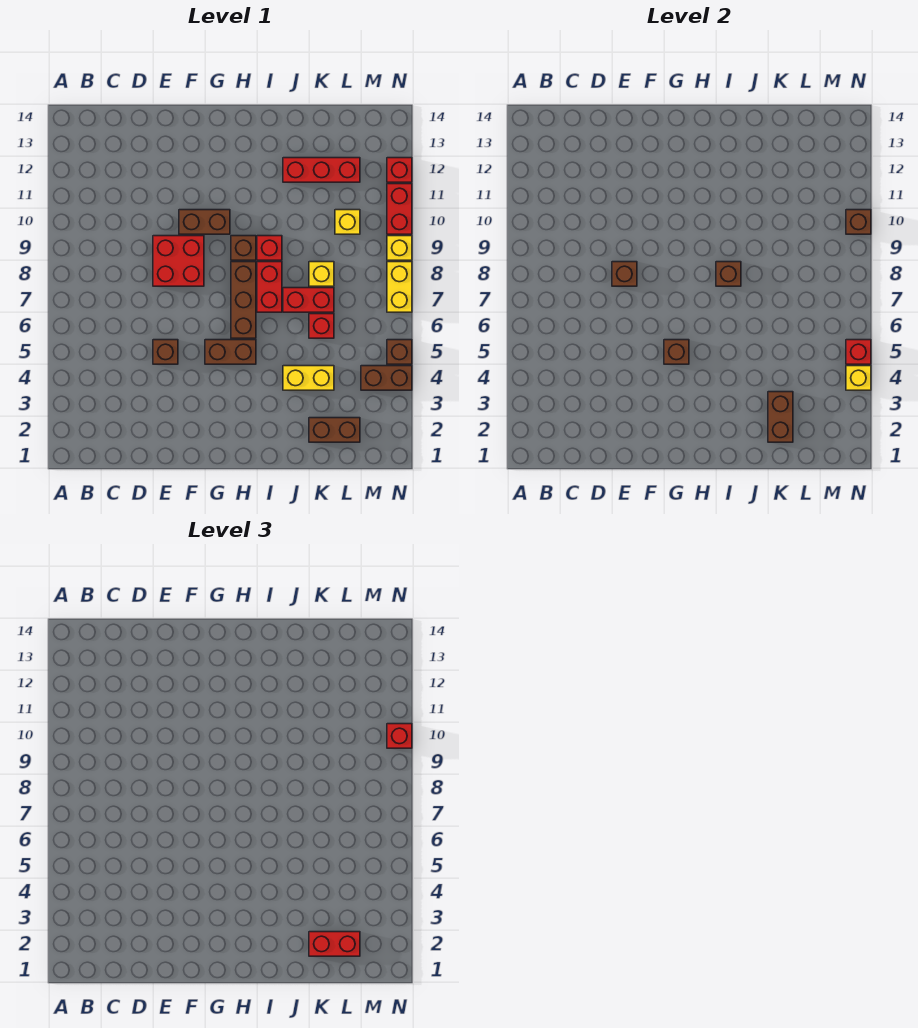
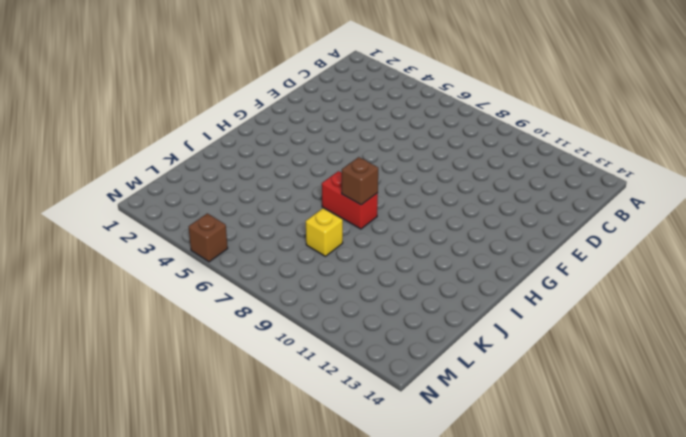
none -> brown 1x1 brick [153,340,178,364]
none -> red 2x2 brick [153,236,204,286]
none -> brown 1x2 brick [179,210,230,234]
none -> brown 1x2 brick [205,340,256,364]

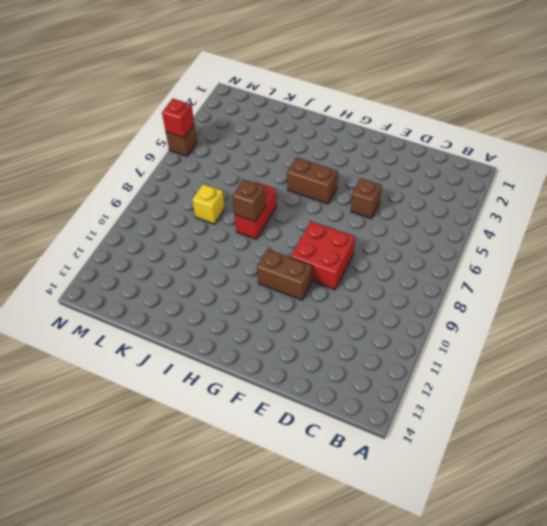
none -> brown 1x3 brick [231,262,256,338]
none -> brown 1x1 brick [231,236,256,260]
none -> red 1x1 brick [257,236,282,260]
none -> yellow 1x2 brick [283,366,334,390]

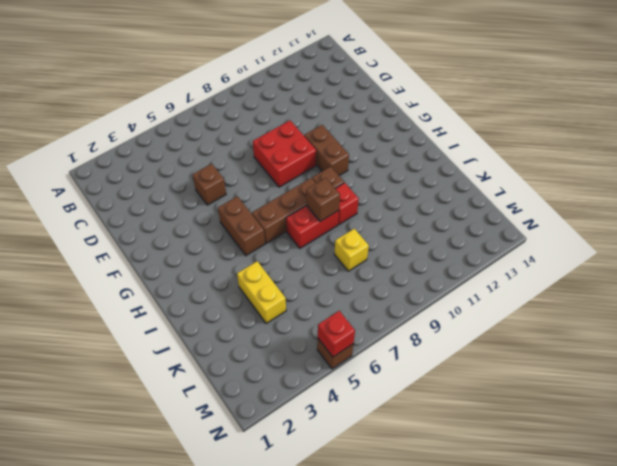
none -> red 1x2 brick [283,288,334,312]
none -> red 1x3 brick [283,158,360,182]
none -> brown 1x2 brick [309,418,360,442]
none -> red 1x1 brick [309,314,334,338]

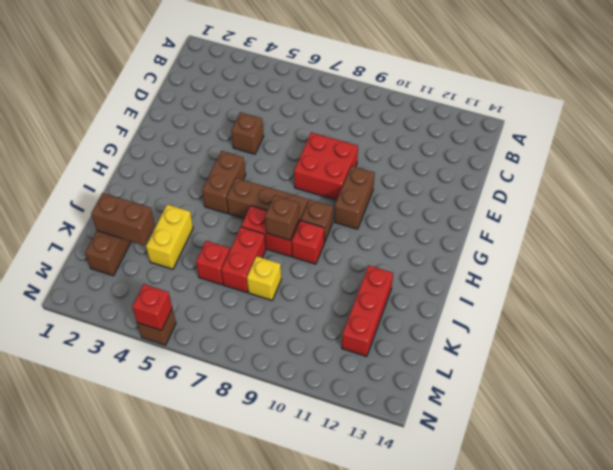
none -> yellow 1x1 brick [335,210,360,234]
none -> brown 1x2 brick [361,366,412,390]
none -> yellow 1x2 brick [387,262,412,312]
none -> yellow 1x1 brick [387,236,412,260]

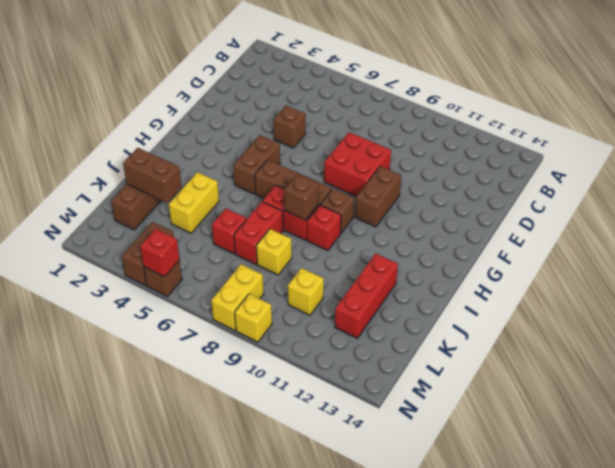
yellow 1x2 brick [211,264,264,331] -> yellow 1x2 brick turned to [387,262,412,312]
none -> red 1x2 brick [387,184,412,234]
none -> red 1x1 brick [387,158,412,182]
none -> brown 1x1 brick [612,262,637,286]
none -> brown 1x1 brick [664,340,689,364]

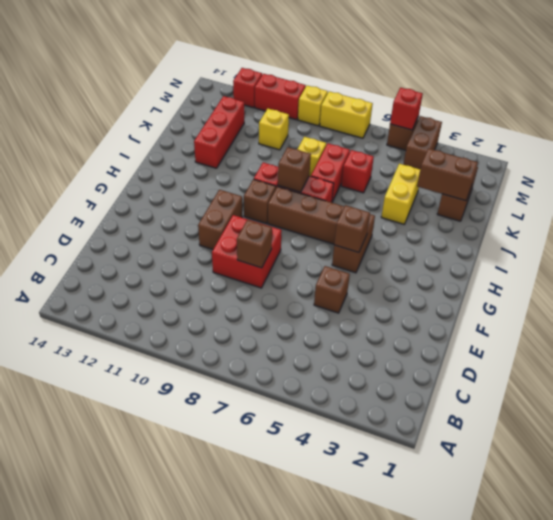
none -> yellow 1x1 brick [846,366,871,390]
none -> brown 1x1 brick [846,210,871,234]
none -> red 1x2 brick [309,932,360,956]
none -> red 1x1 brick [387,724,412,748]

